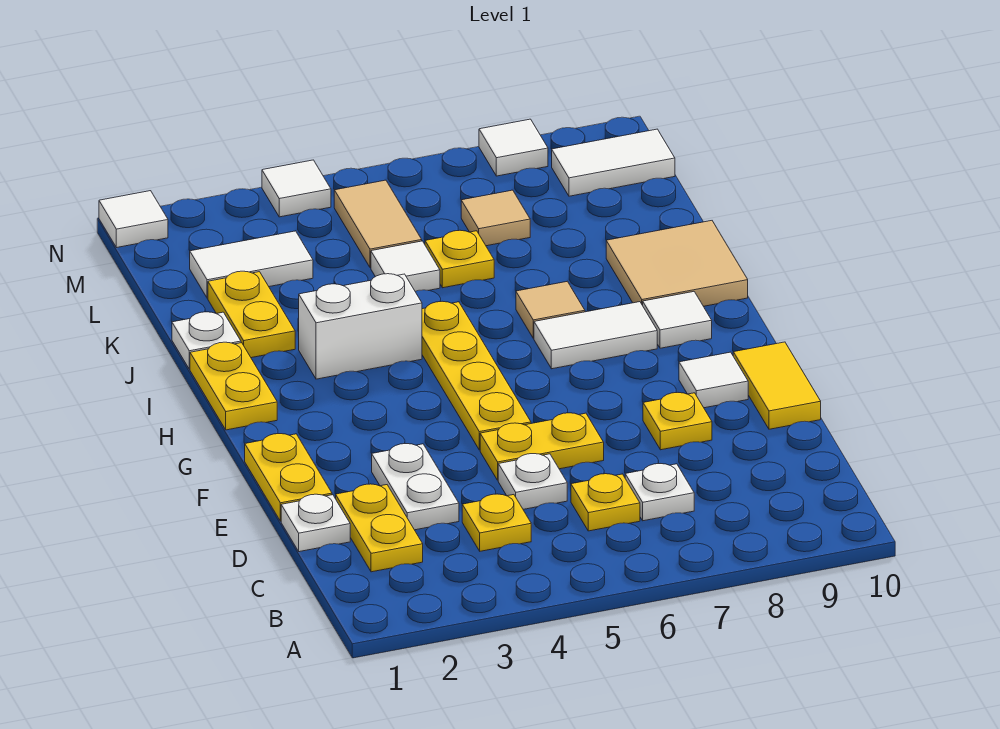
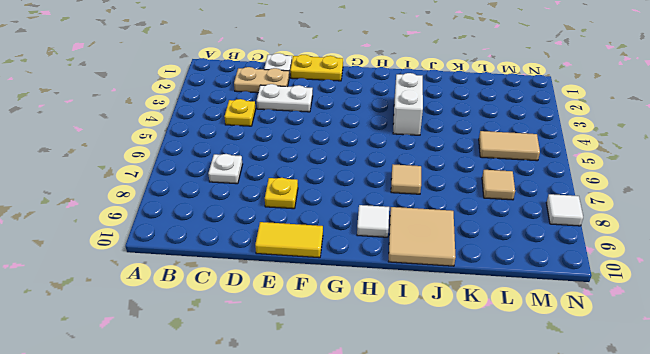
tan 1x2 plate [234,67,289,93] -> yellow 1x2 plate [336,484,423,572]
none -> yellow 1x1 plate [571,474,640,531]
none -> white 1x1 plate [498,454,567,509]
none -> yellow 1x2 plate [480,413,604,480]
none -> yellow 1x4 plate [422,301,531,450]

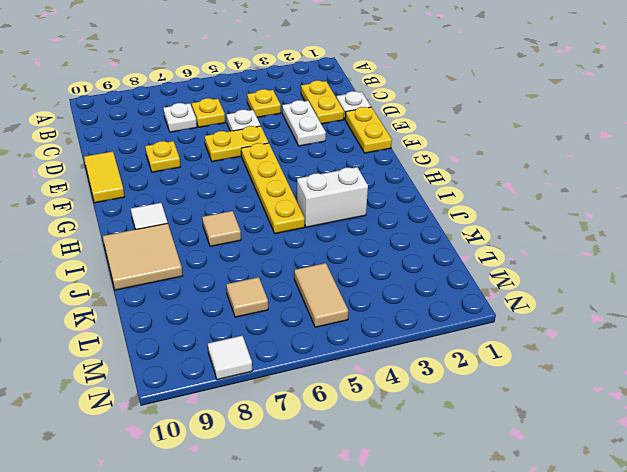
none -> white 1x1 tile [679,352,748,408]
none -> yellow 1x2 plate [190,342,277,430]
none -> white 1x2 tile [534,302,657,369]
none -> white 1x1 plate [172,312,241,369]

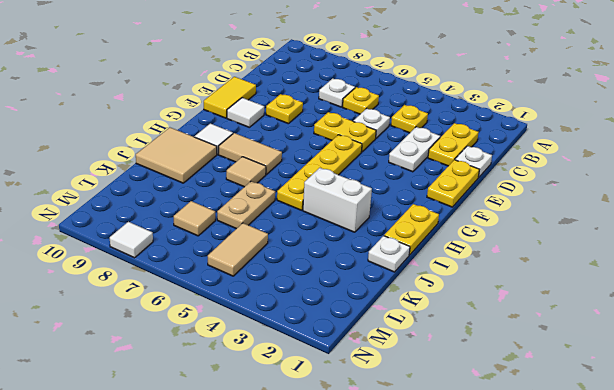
tan 1x2 tile [218,133,282,175] -> white 1x2 tile [534,302,657,369]
tan 1x2 plate [217,181,275,229] -> yellow 1x1 plate [425,230,494,288]
none -> yellow 1x2 plate [208,271,295,358]
none -> white 1x1 tile [371,241,440,291]
none -> white 1x2 tile [190,231,313,298]
none -> white 1x2 tile [552,129,675,196]

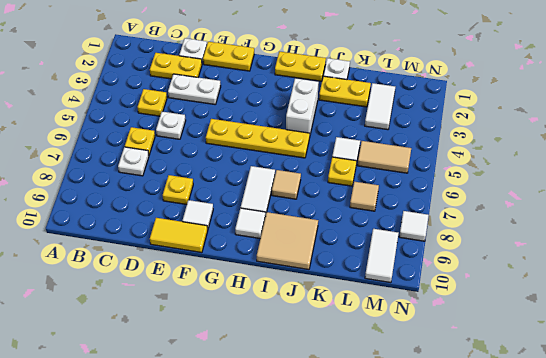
none -> yellow 1x2 plate [480,413,604,480]
none -> white 1x1 tile [99,191,168,248]
none -> white 1x1 tile [262,160,331,217]

